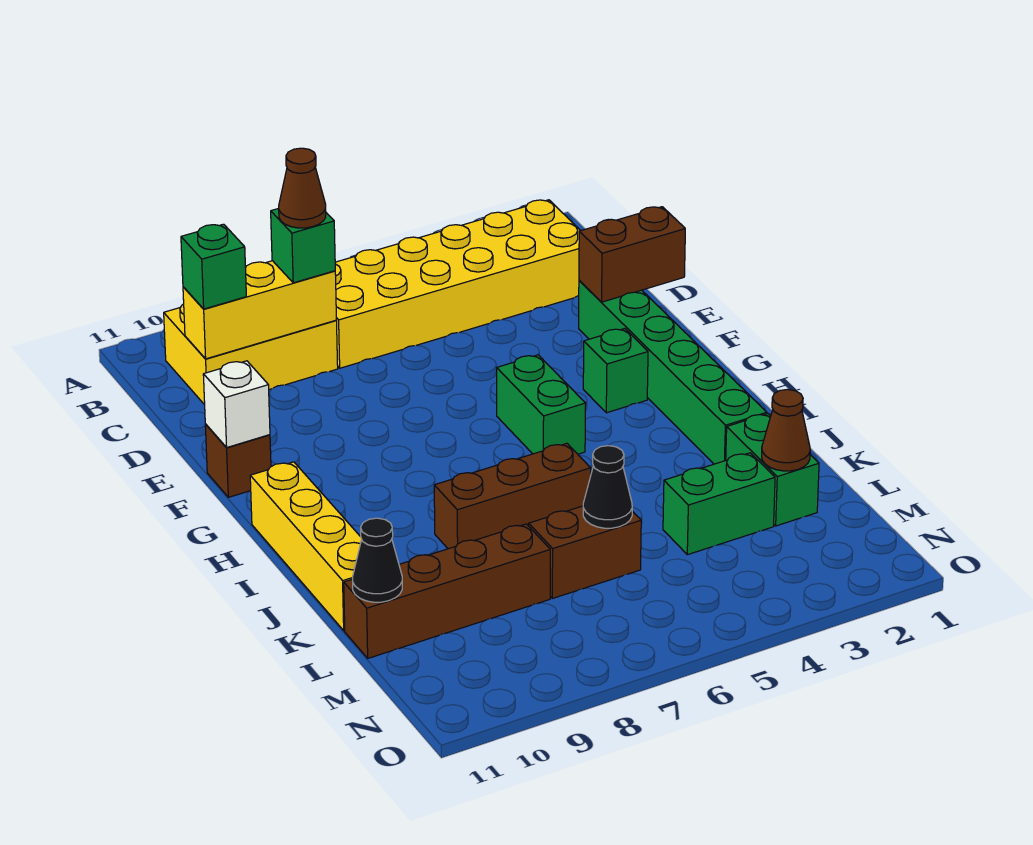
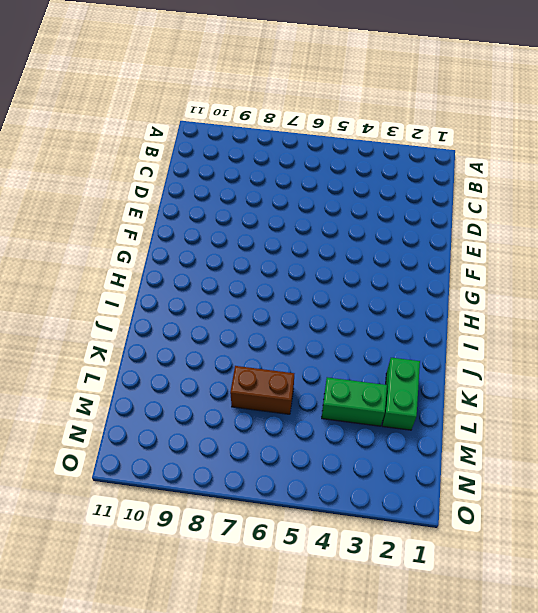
none -> yellow 2x6 brick [335,200,581,368]
none -> yellow 2x3 brick [164,304,338,405]
none -> green 1x6 brick [579,280,767,464]

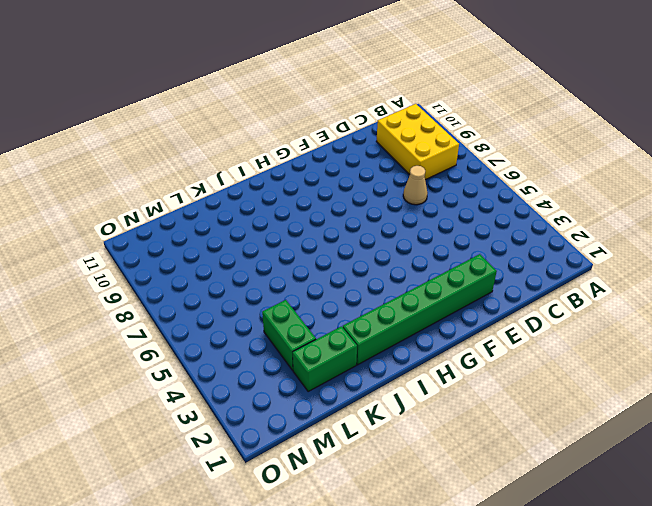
tan 1x1 cone [403,166,427,205] -> none
none -> yellow 2x6 brick [335,200,581,368]
none -> brown 1x1 brick [205,424,271,497]
none -> green 1x1 brick [583,329,648,413]

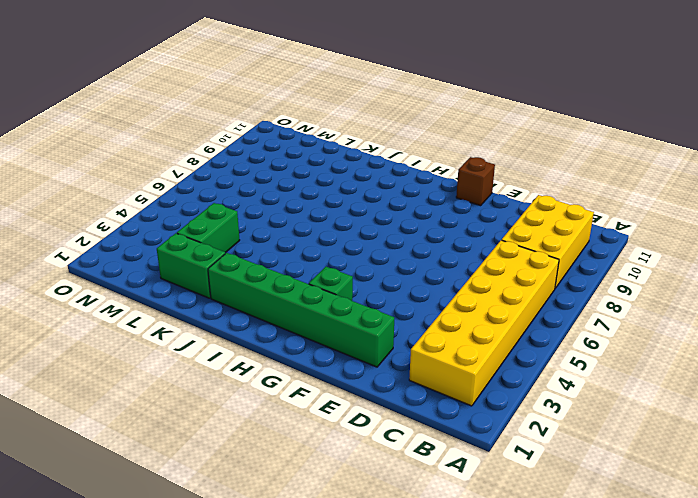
none -> green 1x2 brick [497,355,586,454]
none -> yellow 1x4 brick [250,462,362,631]
none -> brown 1x3 brick [434,443,591,549]

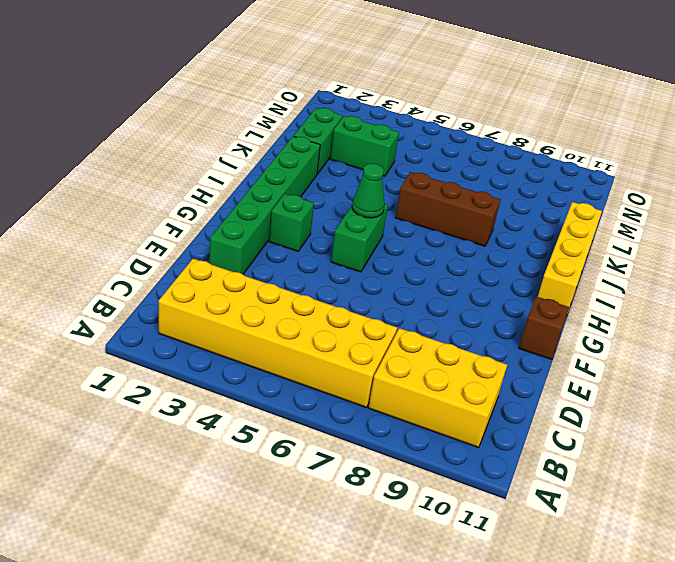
green 1x1 cone [352,164,385,218] -> none
none -> brown 1x2 brick [529,506,641,598]
none -> brown 1x4 brick [344,524,550,658]
none -> yellow 1x3 brick [183,261,336,359]

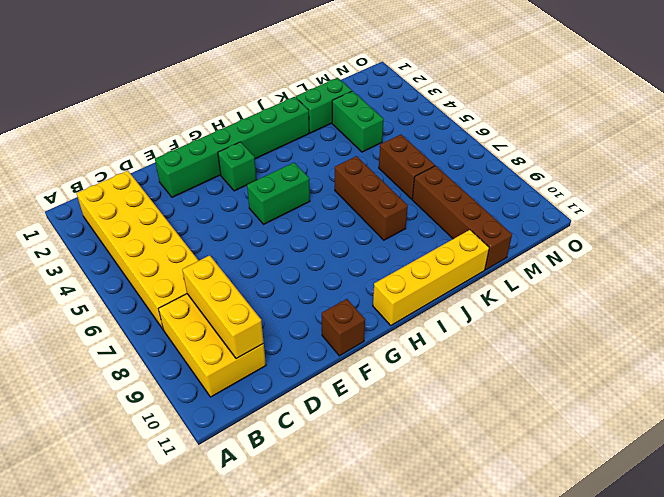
none -> brown 1x2 brick [579,207,685,302]
none -> white 1x1 brick [203,361,270,448]
none -> brown 1x1 cone [762,389,810,471]

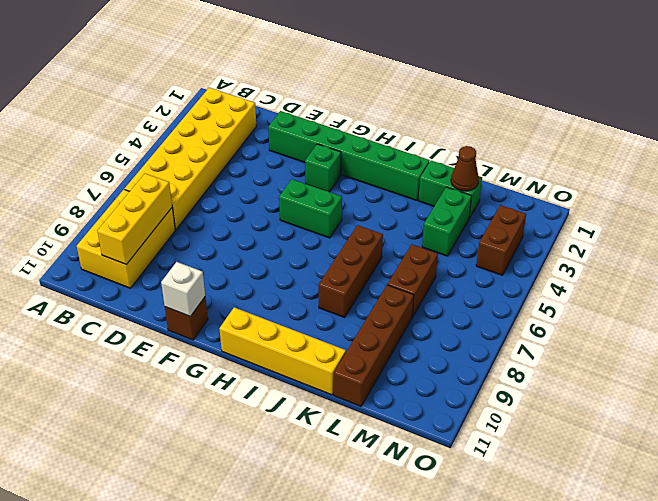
brown 1x2 brick [476,205,526,275] -> brown 1x2 brick moved to [579,207,685,302]
none -> black 1x1 cone [583,446,632,528]
none -> black 1x1 cone [353,518,402,602]
none -> green 1x1 brick [271,208,335,283]

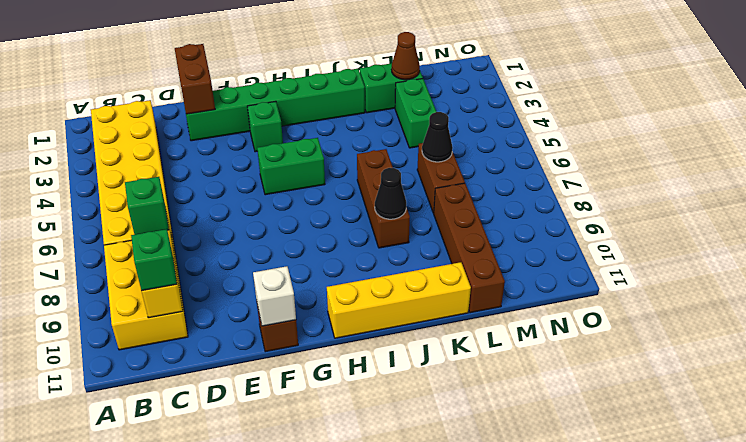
black 1x1 cone [375,168,406,219] -> black 1x1 cone moved to [353,518,402,602]
none -> brown 1x1 cone [279,148,326,228]

